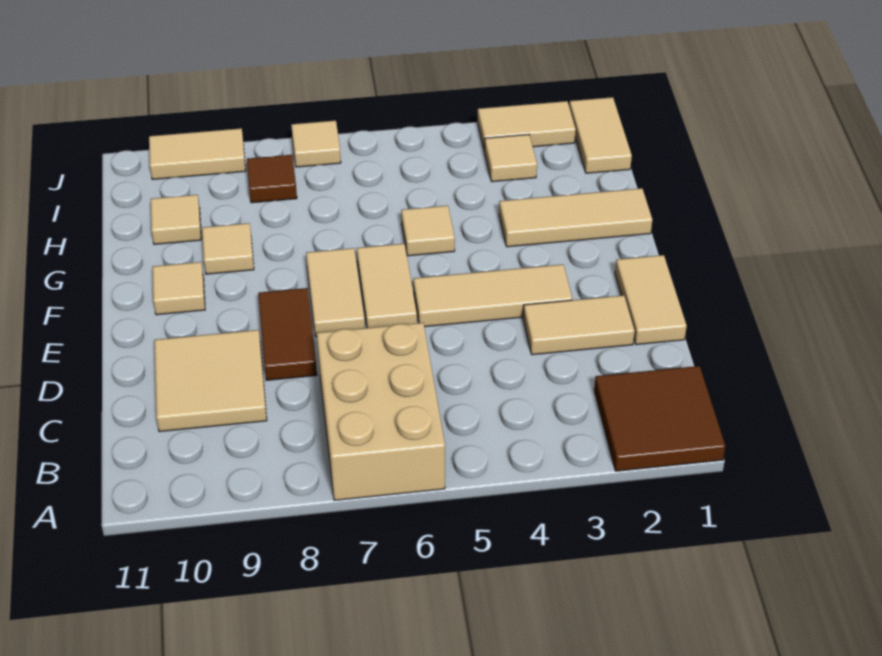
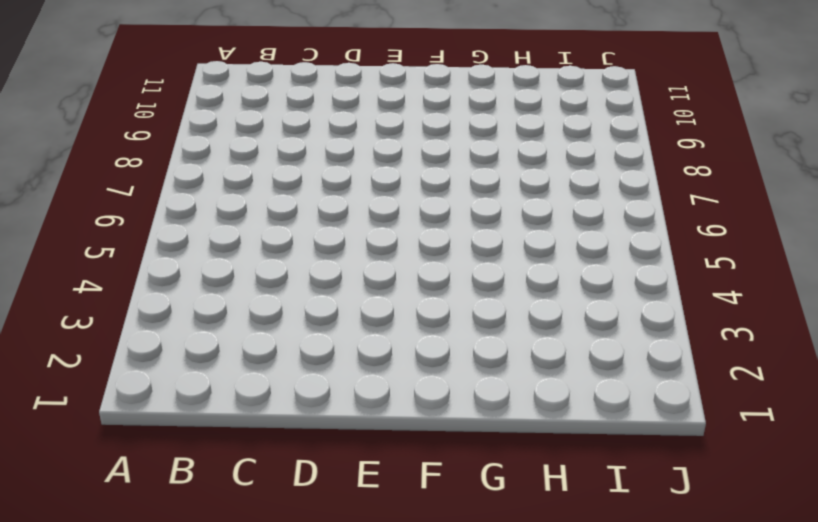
none -> brown 2x2 tile [594,366,725,471]
none -> tan 2x3 brick [317,323,445,500]
none -> tan 2x2 tile [154,330,267,432]

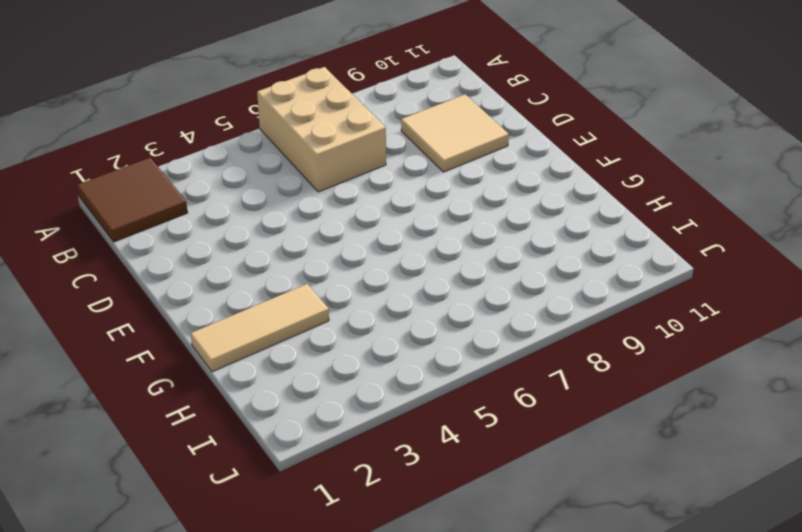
none -> tan 1x2 tile [615,255,687,345]
none -> tan 1x2 tile [523,295,635,355]
none -> brown 1x2 tile [258,288,317,380]

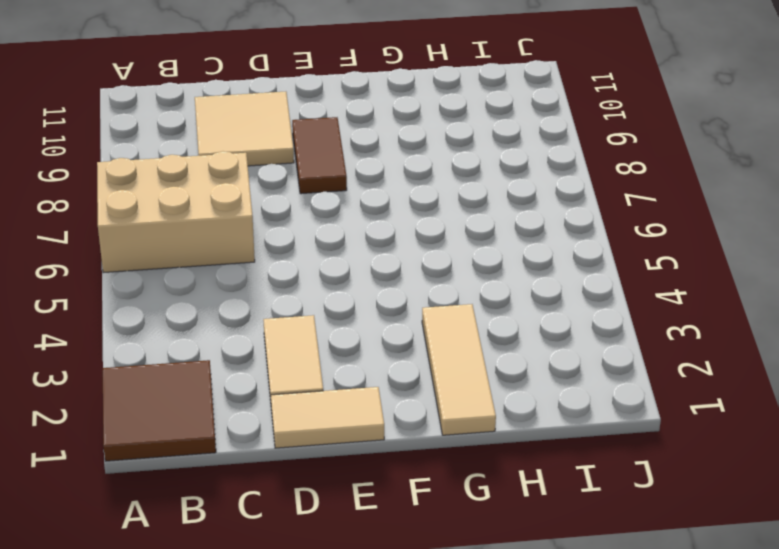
brown 1x2 tile [292,117,347,194] -> brown 1x2 tile turned to [258,288,317,380]
none -> tan 1x3 tile [413,264,572,327]
none -> tan 1x2 tile [357,244,417,328]
none -> tan 1x2 tile [306,248,365,337]

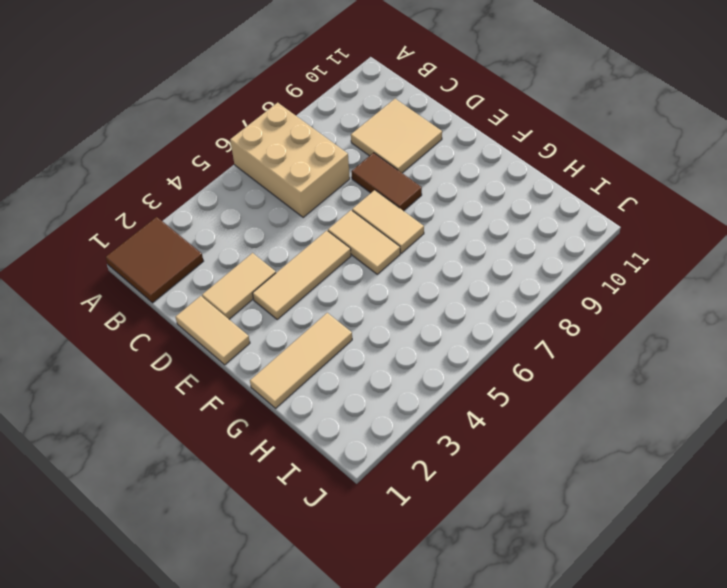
none -> tan 1x1 tile [152,262,205,315]
none -> tan 1x1 tile [401,206,455,256]
none -> tan 1x1 tile [202,223,254,274]

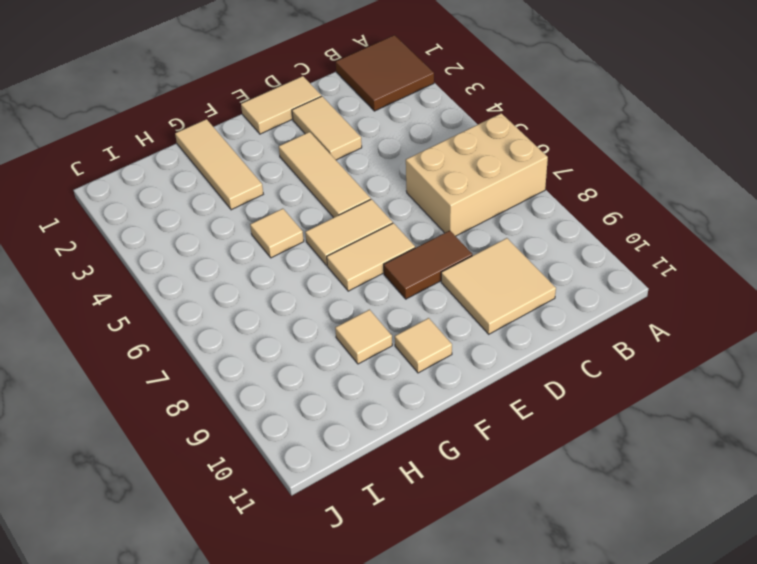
none -> tan 1x1 tile [151,195,201,244]
none -> tan 1x2 tile [569,97,632,173]
none -> tan 1x1 tile [484,135,537,182]

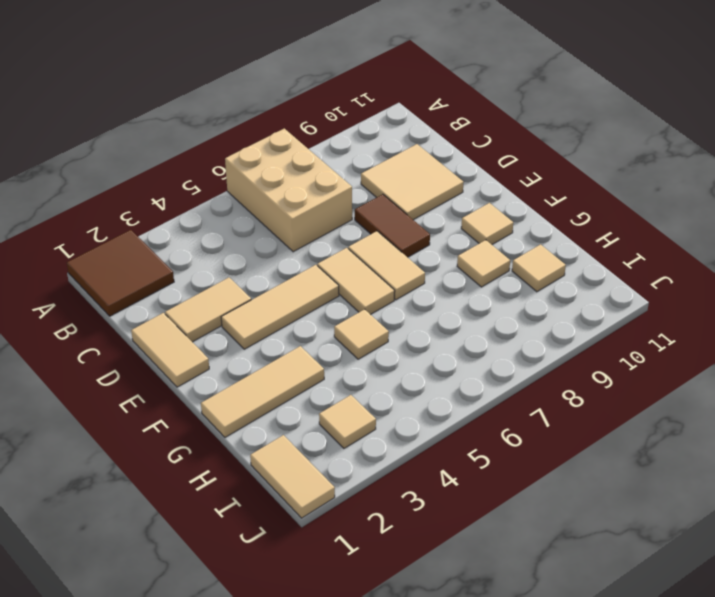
none -> brown 1x1 tile [247,155,297,203]
none -> tan 1x2 tile [478,101,576,149]
none -> tan 1x1 tile [291,121,341,167]

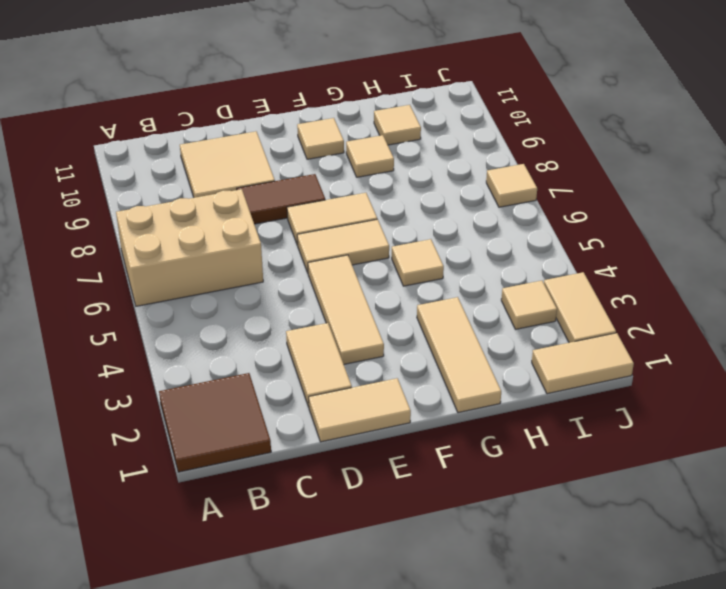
none -> brown 1x1 tile [247,155,297,203]
none -> tan 1x2 tile [149,128,246,180]

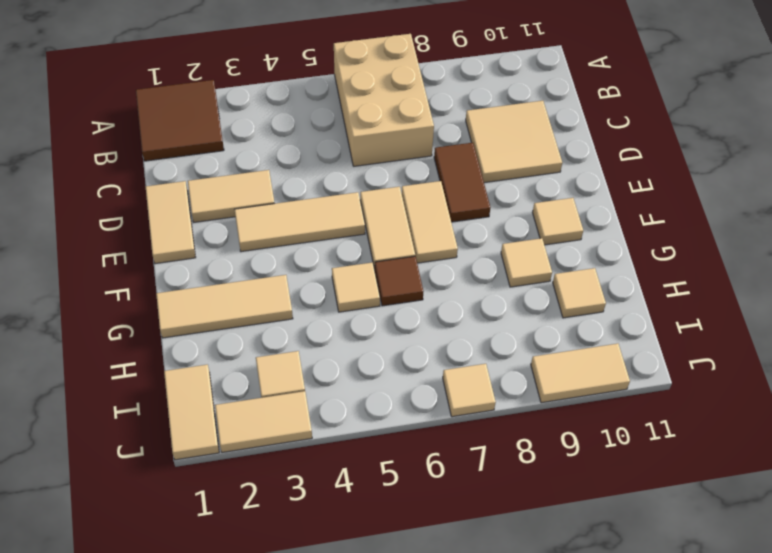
brown 1x1 tile [374,256,423,306] -> brown 1x1 tile moved to [247,155,297,203]

